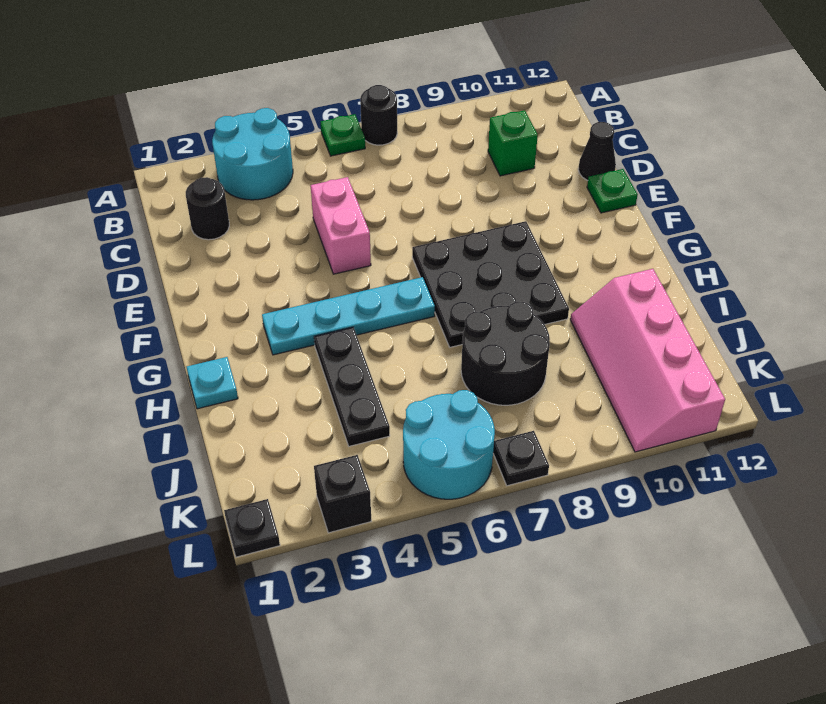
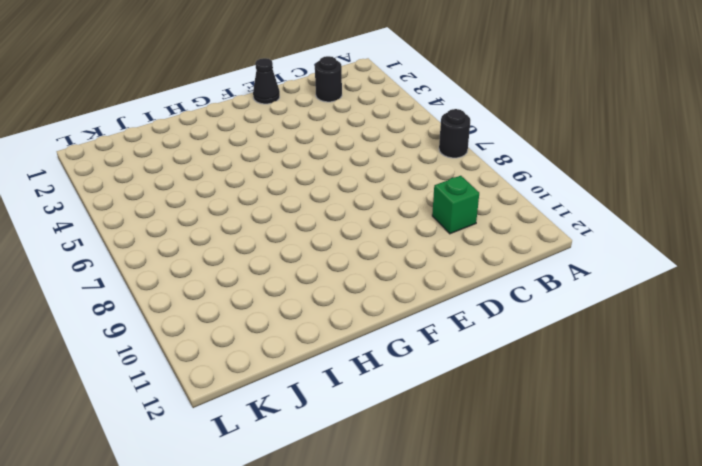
black 1x1 cone [253,58,280,104] -> black 1x1 cone moved to [578,122,616,180]
none -> cyan 2x2 round brick [212,108,293,200]
none -> green 1x1 plate [321,114,365,156]
none -> pink 1x2 brick [311,177,371,274]

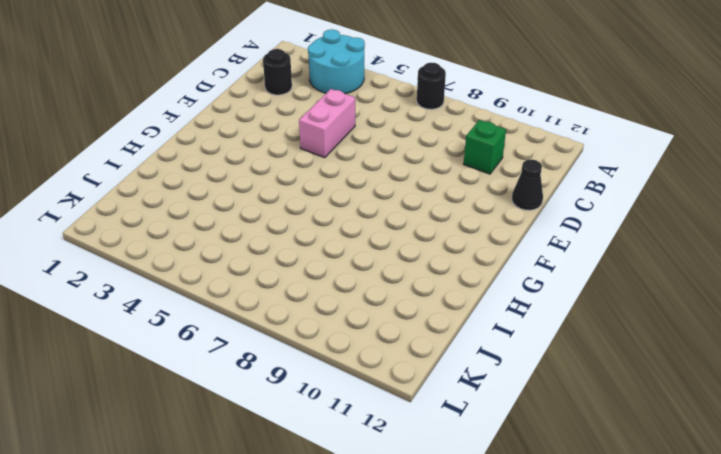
none -> green 1x1 plate [321,114,365,156]
none -> green 1x1 plate [587,169,638,213]
none -> black 3x3 plate [412,221,569,347]

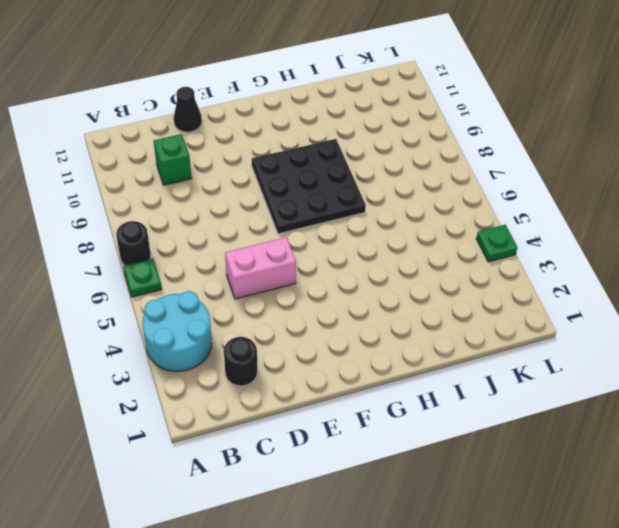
green 1x1 plate [476,225,517,262] -> green 1x1 plate moved to [587,169,638,213]
none -> cyan 1x4 plate [262,277,435,355]
none -> cyan 1x1 plate [187,357,238,409]
none -> black 1x3 plate [314,327,390,446]

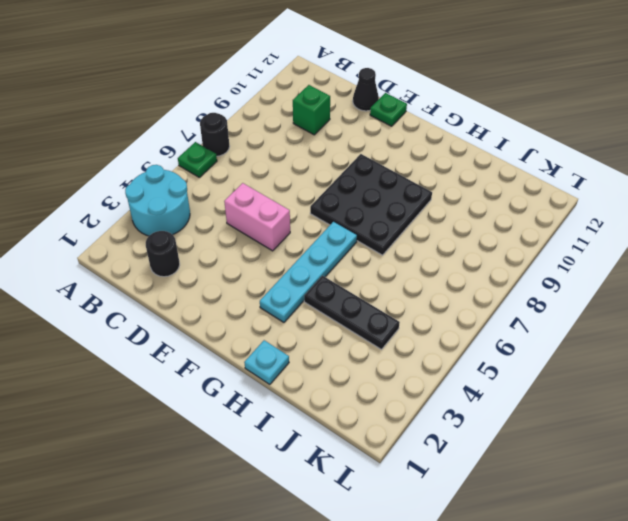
none -> black 2x2 round brick [461,302,550,405]
none -> pink 2x4 slope [570,269,725,452]
none -> cyan 2x2 round brick [403,390,495,499]

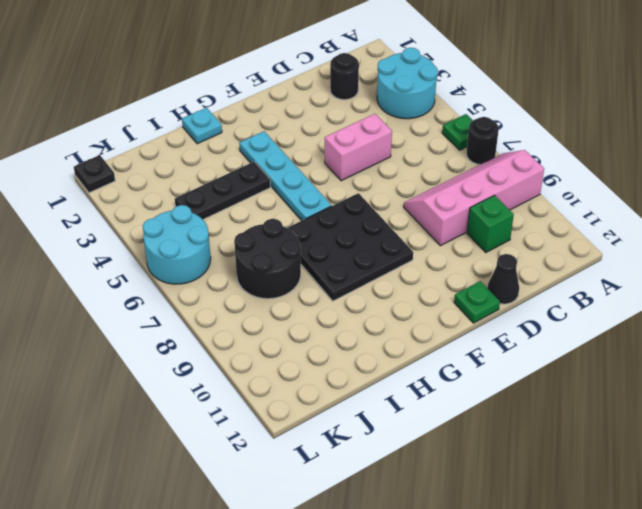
pink 2x4 slope [404,150,544,246] -> pink 2x4 slope moved to [570,269,725,452]
none -> black 1x1 brick [314,455,371,533]
none -> black 1x1 plate [493,431,549,486]

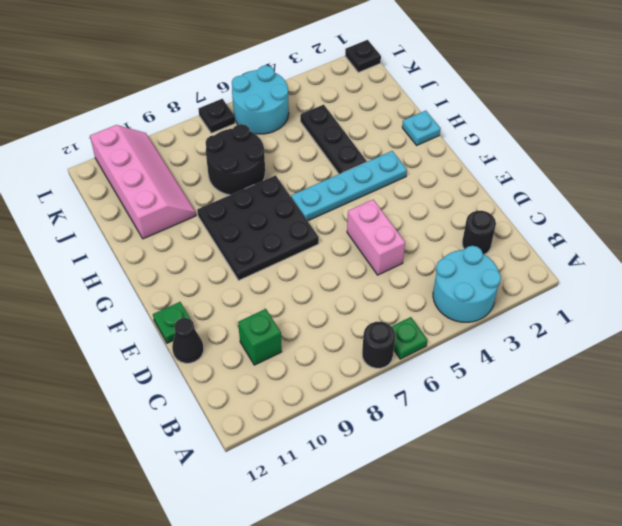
none -> black 1x1 brick [314,455,371,533]

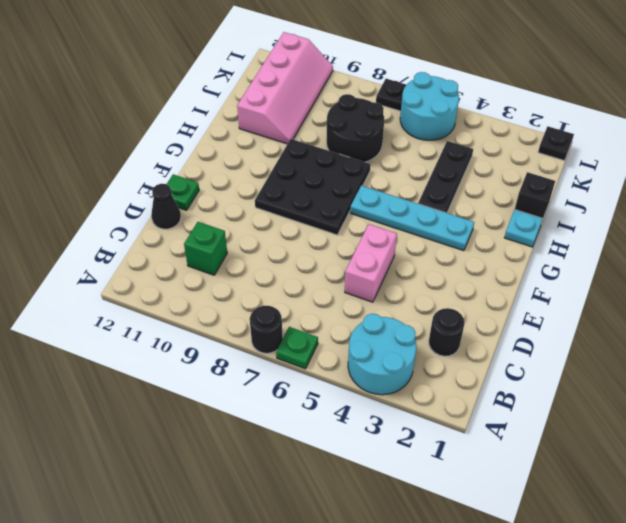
black 1x1 brick [515,172,555,220] -> black 1x1 brick moved to [314,455,371,533]

